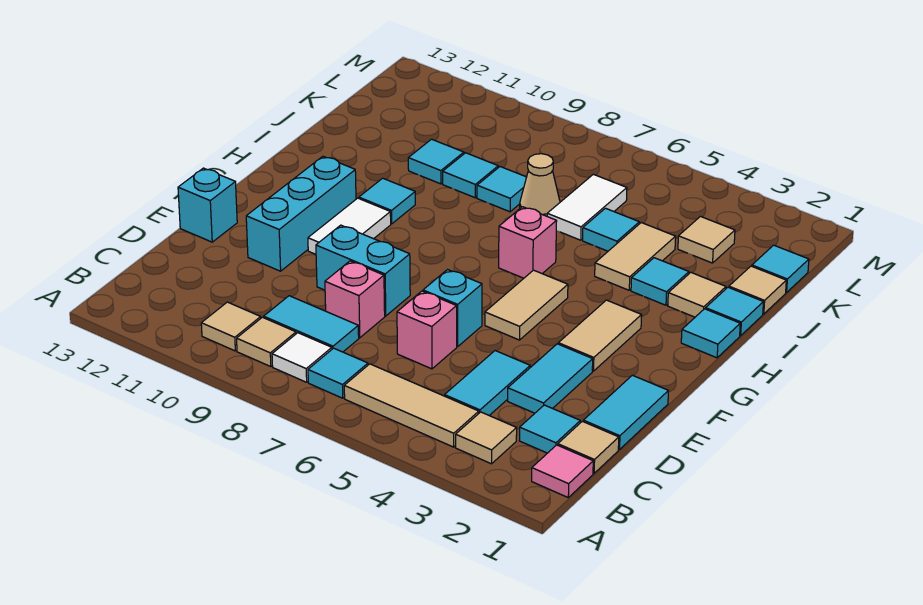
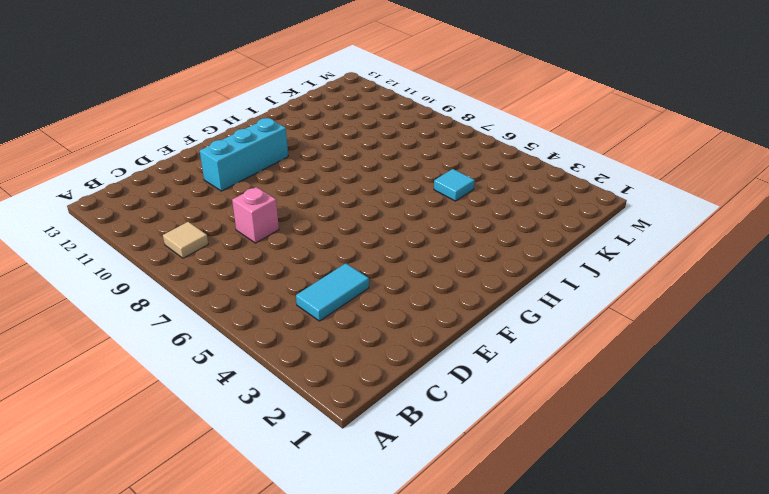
none -> pink 1x1 tile [532,445,593,497]
none -> tan 1x1 tile [456,412,517,464]
none -> tan 1x3 tile [344,364,479,447]
none -> cyan 1x1 tile [308,348,368,398]

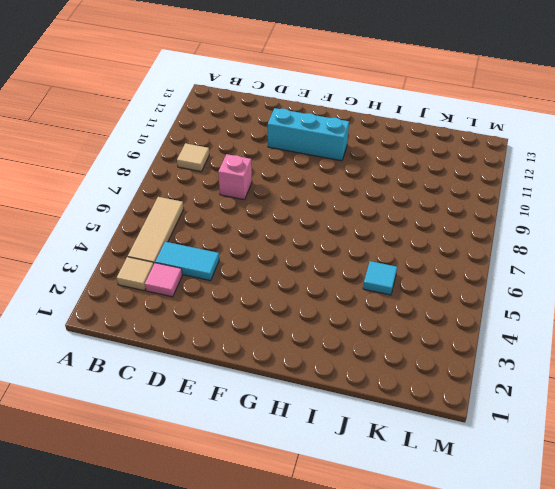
pink 1x1 tile [145,263,182,297] -> pink 1x1 tile moved to [532,445,593,497]
none -> cyan 1x1 tile [308,348,368,398]
none -> white 1x1 tile [272,333,332,382]
none -> tan 1x1 tile [201,302,261,351]
none -> tan 1x1 tile [558,421,619,473]

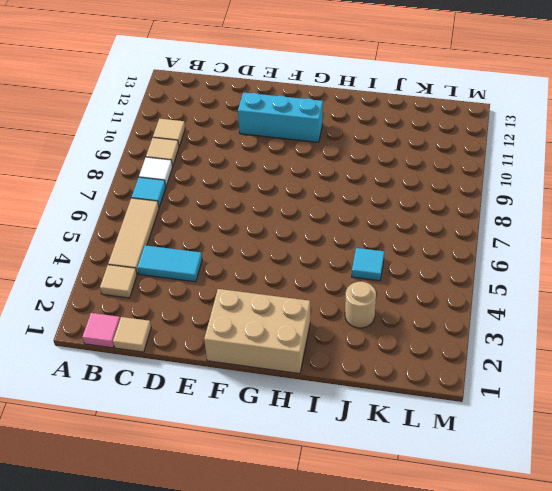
tan 2x3 brick [204,289,310,374] -> cyan 1x1 tile [681,309,740,358]
tan 1x1 round brick [345,282,376,328] -> none
none -> cyan 1x1 tile [519,405,581,453]
none -> cyan 1x2 tile [264,296,359,352]
none -> cyan 1x2 tile [583,375,668,450]
none -> cyan 1x2 tile [508,344,593,413]

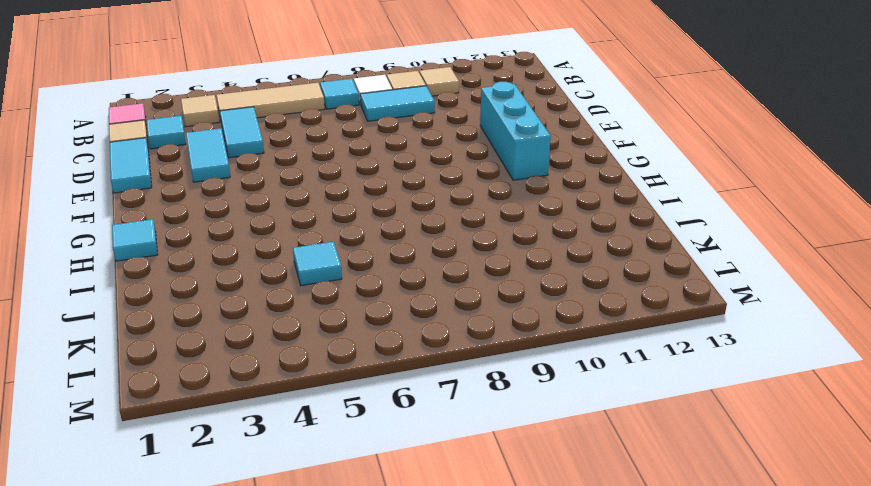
none -> pink 1x1 brick [397,291,457,369]
none -> pink 1x1 brick [325,261,385,338]
none -> cyan 1x1 brick [423,270,482,347]
none -> cyan 1x2 brick [316,225,410,316]

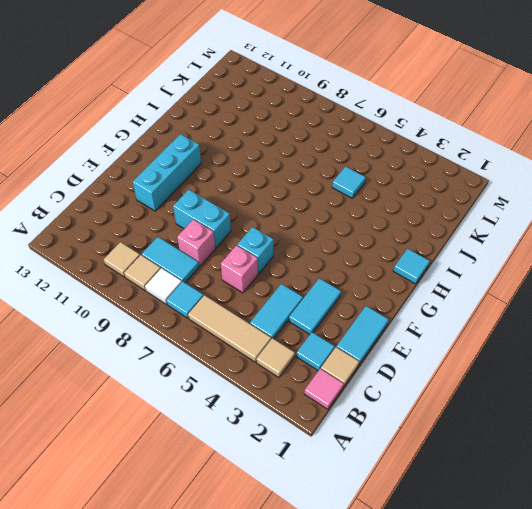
none -> cyan 1x1 brick [178,168,237,242]
none -> tan 1x2 tile [558,300,642,371]
none -> tan 1x2 tile [485,270,568,340]
none -> white 1x2 tile [308,198,391,254]

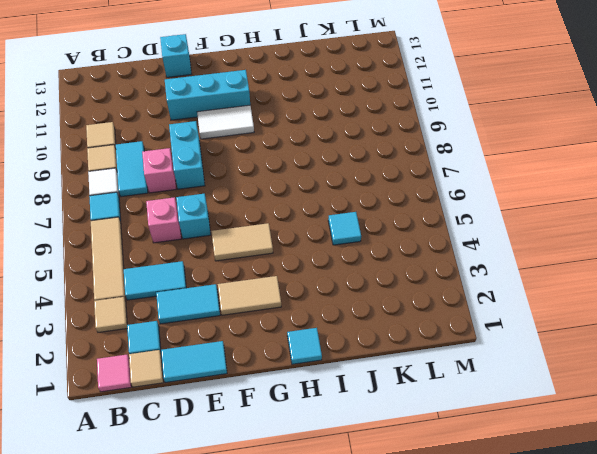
none -> pink 1x1 brick [499,207,557,278]
none -> cyan 1x1 tile [359,178,415,224]
none -> cyan 1x1 tile [706,287,763,336]
none -> tan 1x1 tile [668,273,726,317]

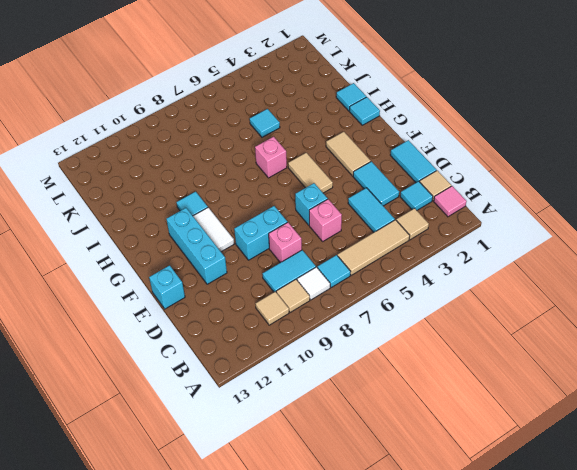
none -> tan 1x1 tile [668,273,726,317]
none -> cyan 1x1 tile [631,258,689,305]
none -> tan 1x2 tile [595,223,676,290]
none -> tan 1x1 tile [729,266,786,314]

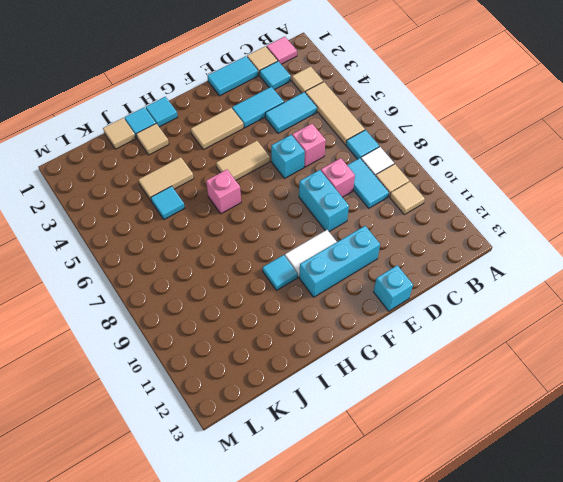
none -> cyan 1x1 tile [631,258,689,305]
none -> white 1x2 tile [547,174,627,240]
none -> tan 1x1 cone [520,154,560,216]
none -> cyan 1x1 tile [477,167,527,212]

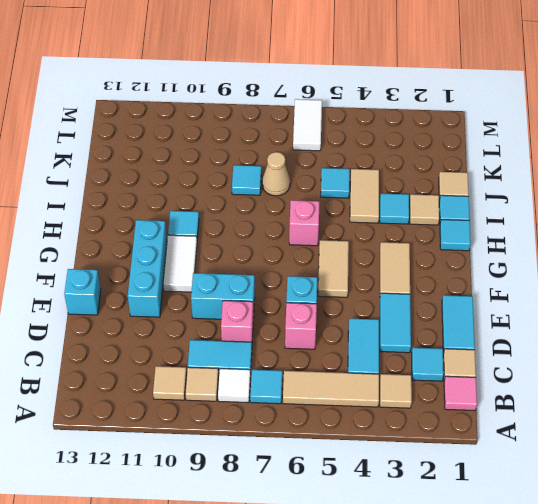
white 1x2 tile [293,99,322,151] -> white 1x2 tile moved to [547,174,627,240]
none -> cyan 1x1 tile [443,153,498,198]
none -> cyan 1x1 tile [408,139,464,184]
none -> cyan 1x1 tile [752,245,809,293]
none -> tan 1x1 tile [678,217,735,263]

